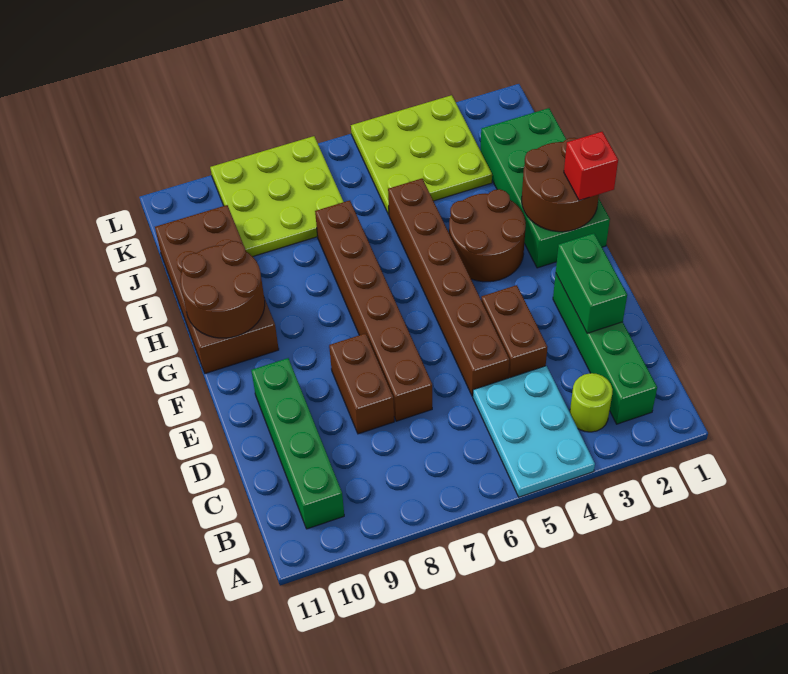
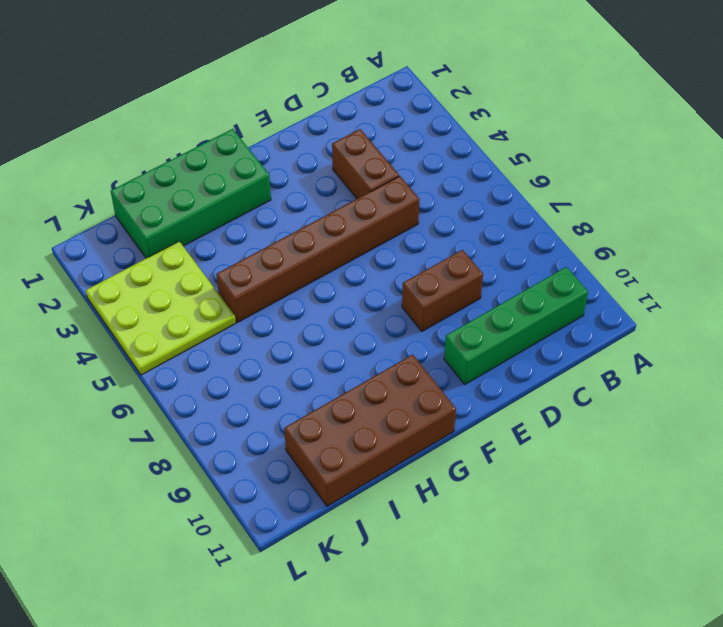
brown 1x2 brick [332,129,399,199] -> brown 1x2 brick turned to [481,285,547,378]
none -> cyan 2x3 plate [473,366,595,497]
none -> green 1x4 brick [553,274,657,424]
none -> lime 1x1 round brick [570,373,613,432]

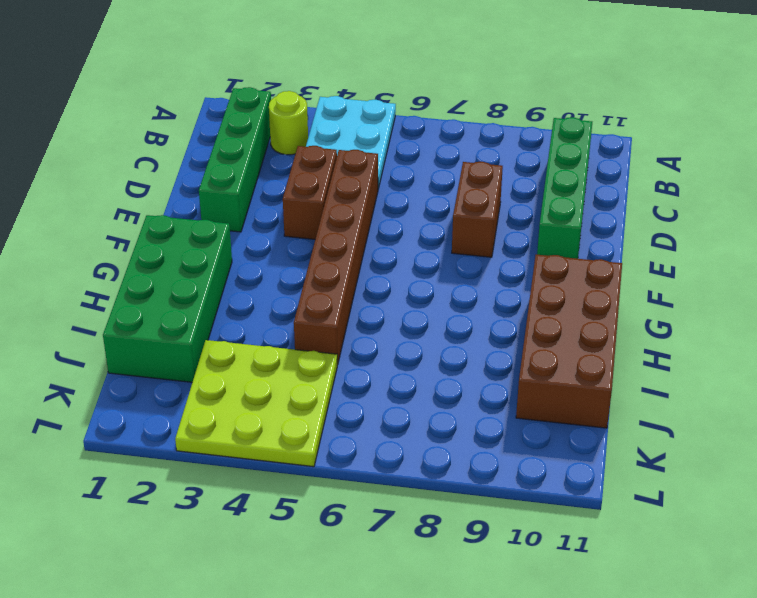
none -> brown 1x6 brick [315,200,432,421]
none -> brown 2x2 round brick [449,189,526,282]
none -> lime 3x3 plate [210,136,343,257]

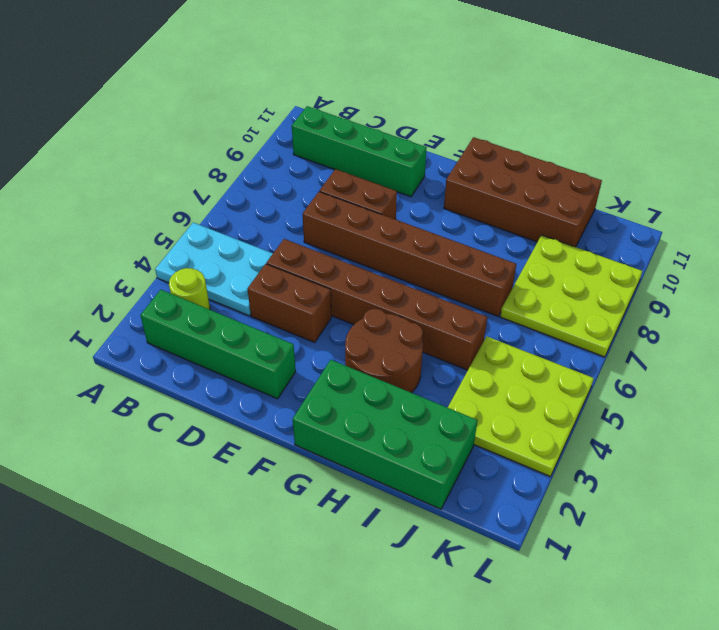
none -> green 1x2 brick [556,233,627,333]
none -> brown 2x2 round brick [522,138,599,232]
none -> brown 2x2 round brick [180,241,265,338]

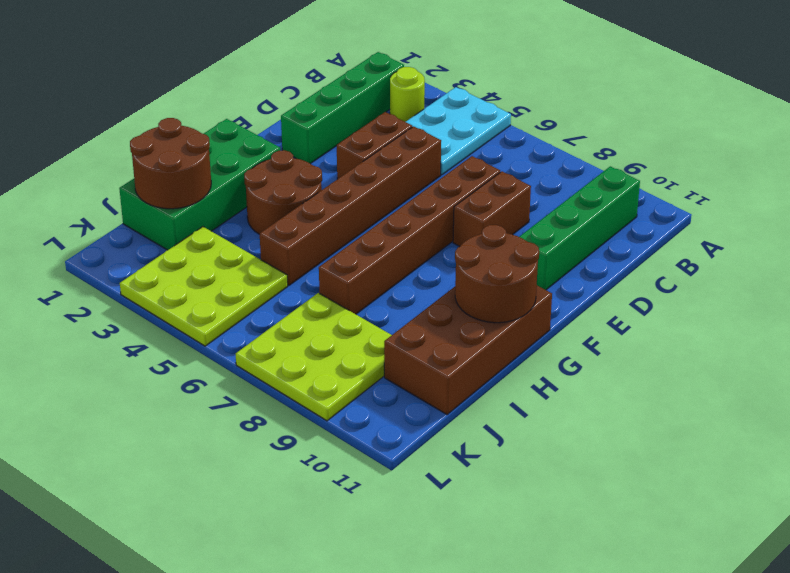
brown 2x2 round brick [130,118,211,209] -> brown 2x2 round brick moved to [522,138,599,232]
none -> green 1x2 brick [556,233,627,333]
none -> red 1x1 brick [564,132,618,200]

